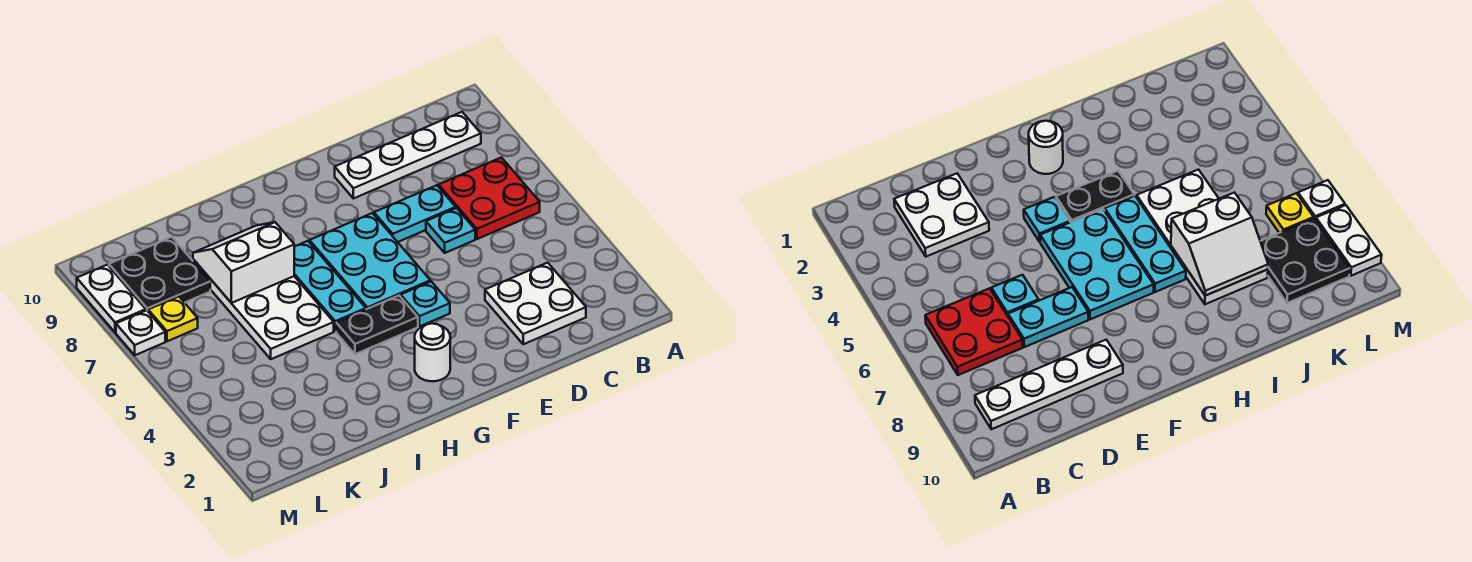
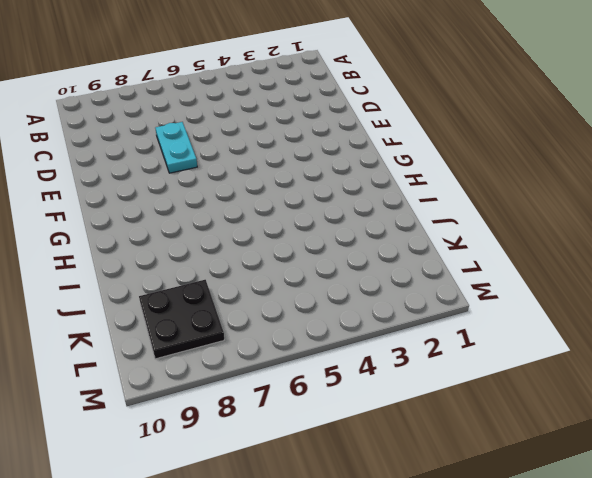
none -> red 2x2 plate [439,157,540,239]
none -> white 1x4 plate [335,112,481,199]
none -> white 2x2 plate [485,263,586,344]

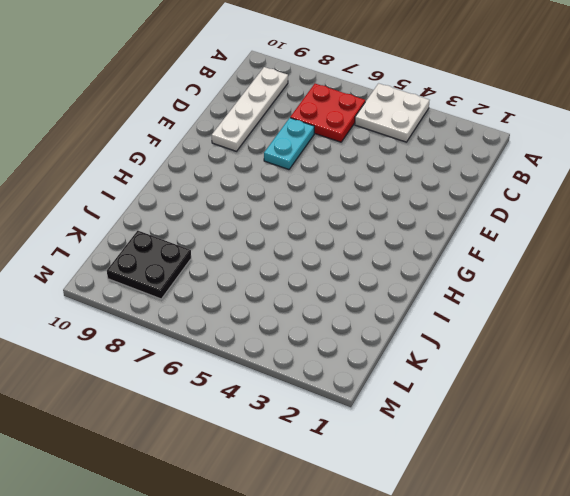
white 2x2 plate [355,83,430,142] -> white 2x2 plate moved to [485,263,586,344]
none -> cyan 1x1 plate [426,208,475,253]
none -> cyan 1x1 plate [401,282,450,327]
none -> cyan 2x3 plate [310,213,430,309]

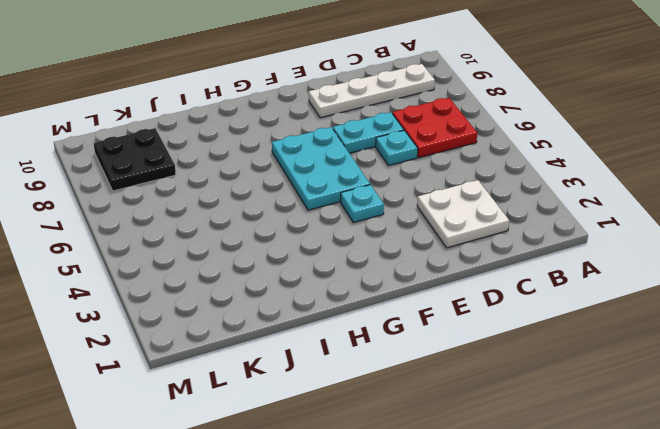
none -> white 1x1 round brick [415,323,450,381]
none -> black 1x2 plate [336,296,418,354]
none -> cyan 1x3 plate [294,241,366,331]

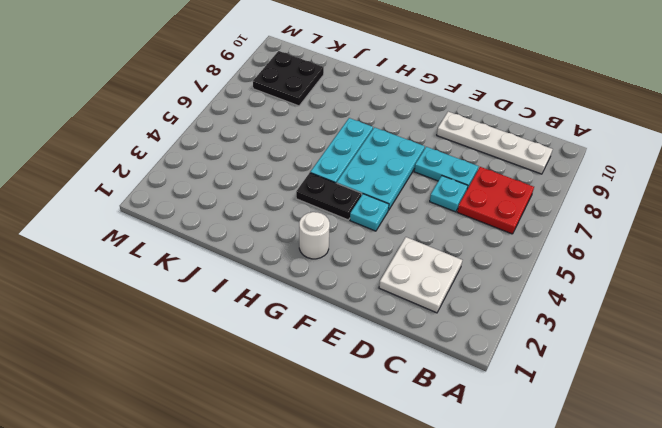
none -> white 2x4 plate [193,259,334,359]
none -> yellow 1x1 plate [148,297,198,341]
none -> white 1x1 plate [116,310,165,355]

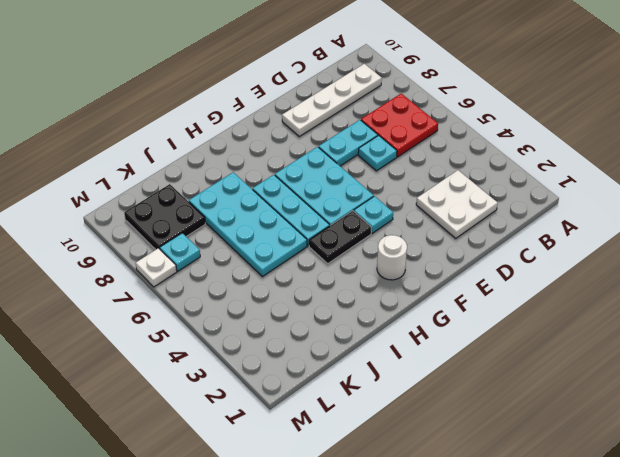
cyan 2x4 plate [189,172,307,277] -> white 2x4 plate [193,259,334,359]
cyan 1x1 plate [160,233,200,271] -> yellow 1x1 plate [148,297,198,341]
none -> white 1x2 plate [77,265,146,333]
none -> white 2x2 slope [193,222,294,303]

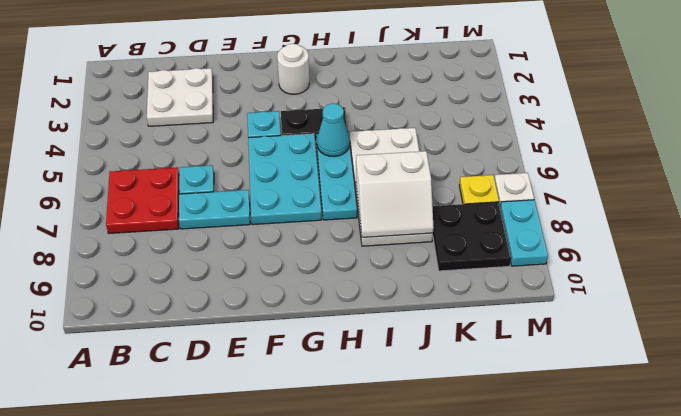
cyan 1x1 cone [317,104,350,156] -> none
cyan 1x2 plate [500,200,548,266] -> white 1x2 plate [77,265,146,333]
none -> white 1x4 plate [335,112,481,199]

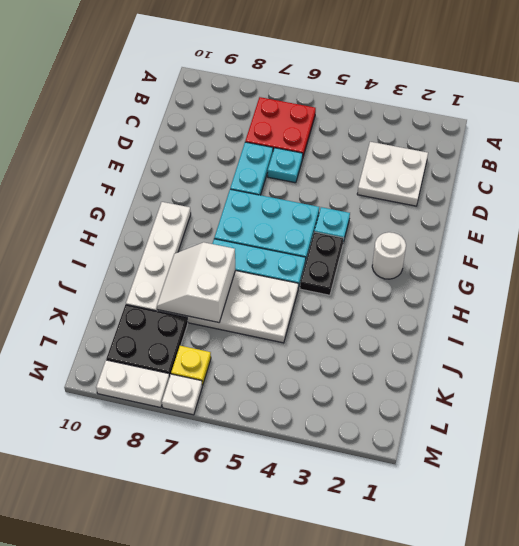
white 1x4 plate [126,202,191,311] -> white 1x4 plate moved to [335,112,481,199]

